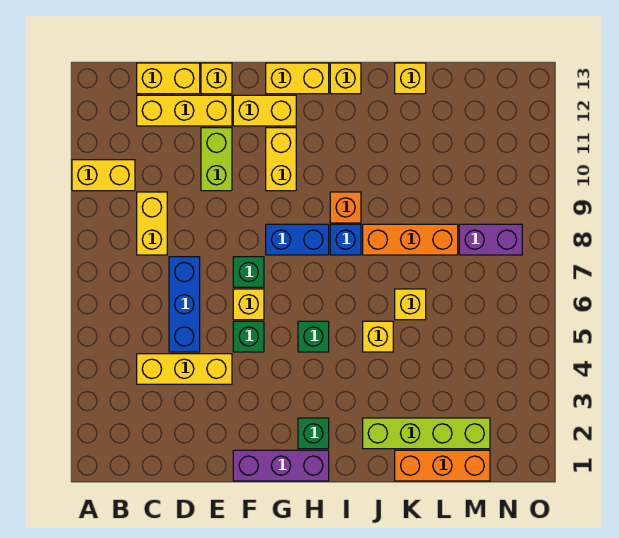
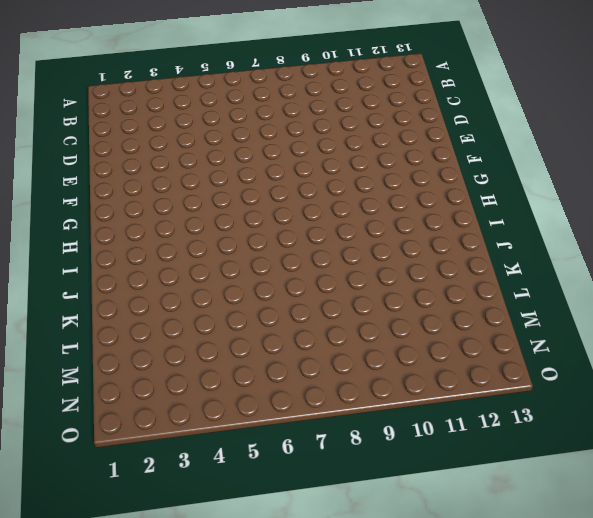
none -> yellow 1x2 brick [72,160,135,191]
none -> yellow 1x3 brick [137,354,232,384]
none -> yellow 1x2 brick [137,192,167,255]

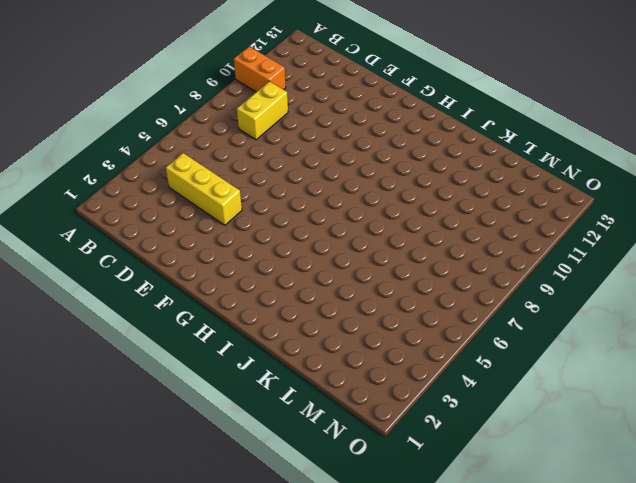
orange 1x2 brick [234,46,286,92] -> yellow 1x2 brick [72,160,135,191]
none -> yellow 1x3 brick [137,95,232,126]
none -> yellow 1x2 brick [137,63,200,94]
none -> blue 1x3 brick [169,257,200,352]

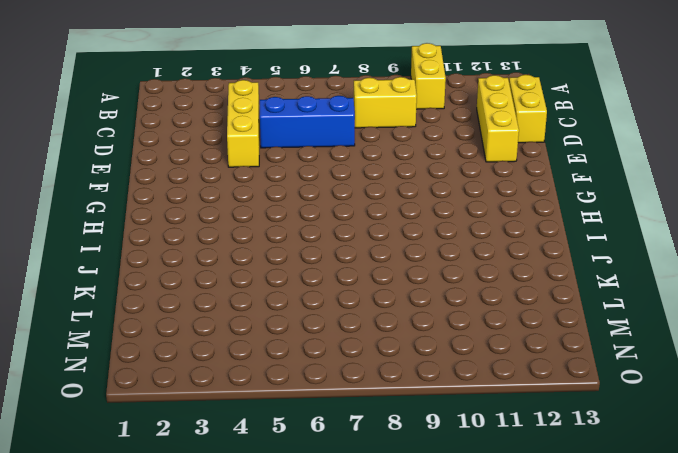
none -> lime 1x2 brick [201,128,232,191]
none -> yellow 1x1 brick [201,63,232,94]
none -> purple 1x3 brick [233,450,329,481]

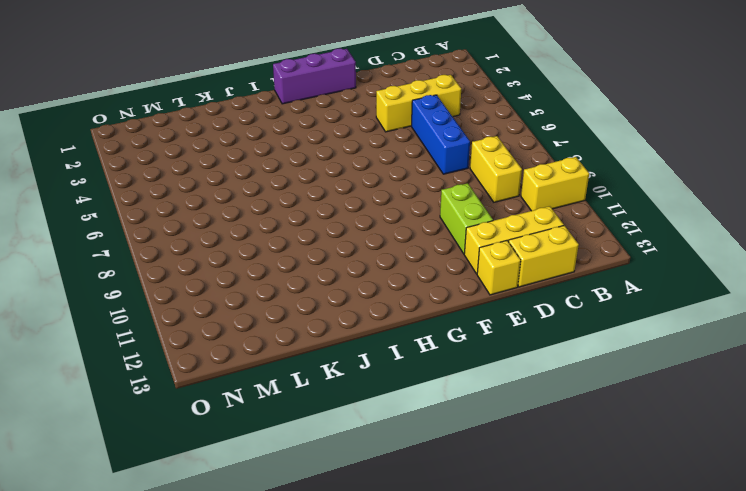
none -> green 1x1 brick [233,321,264,352]
none -> yellow 1x1 brick [233,289,264,320]
none -> green 1x1 brick [233,257,264,287]

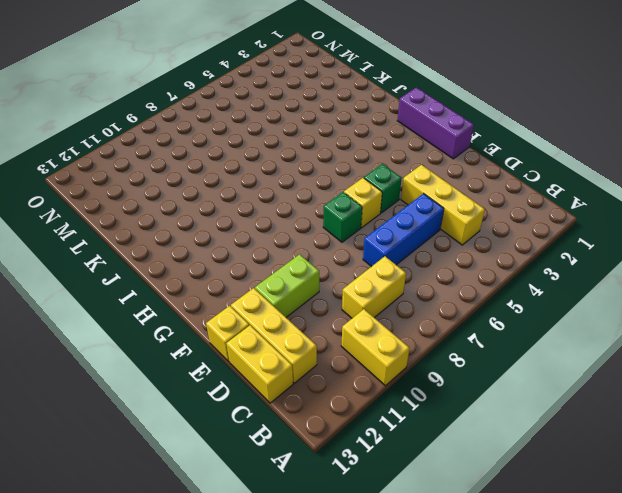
none -> yellow 1x2 brick [233,95,296,126]
none -> blue 1x2 brick [266,224,329,255]
none -> yellow 1x2 brick [266,128,296,191]

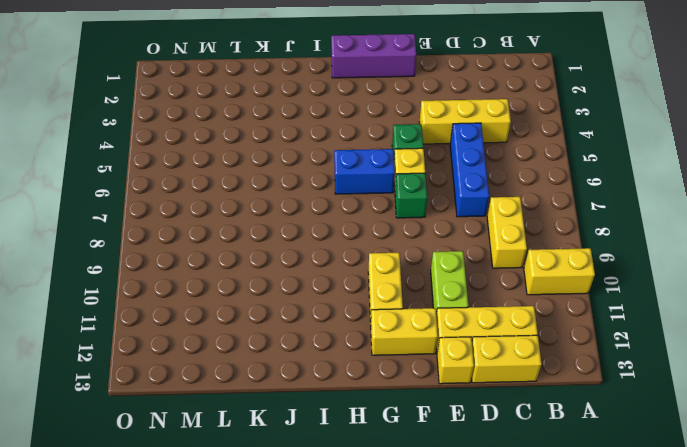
blue 1x2 brick [334,149,395,194] -> blue 1x2 brick moved to [266,224,329,255]
none -> yellow 1x2 brick [266,63,329,94]
none -> green 1x1 brick [298,418,329,449]
none -> green 1x1 brick [298,321,329,352]

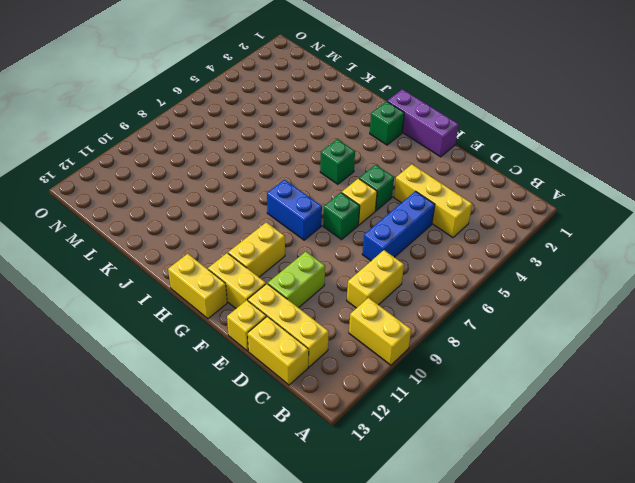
none -> blue 1x1 brick [330,224,361,255]
none -> orange 1x1 brick [330,192,361,223]
none -> yellow 1x1 brick [330,63,361,94]

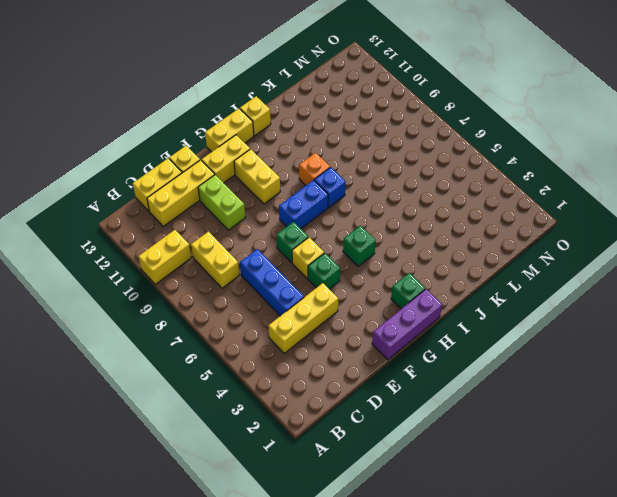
none -> lime 1x4 brick [363,418,490,449]
none -> yellow 1x1 brick [363,321,393,352]
none -> orange 1x3 brick [363,224,458,255]

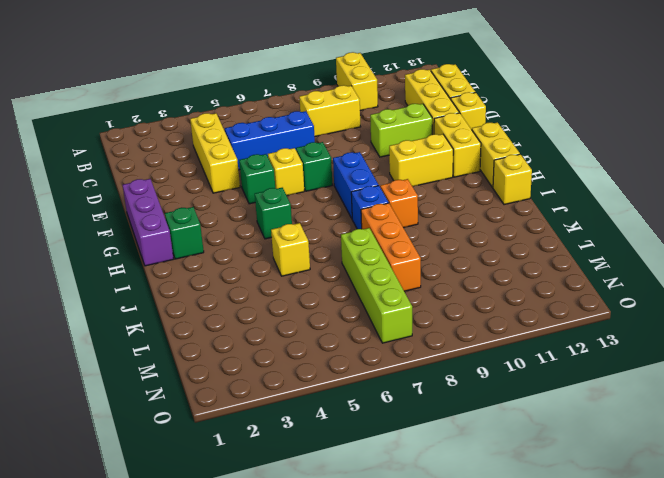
lime 1x4 brick [341,228,412,343] -> lime 1x4 brick moved to [363,418,490,449]
none -> orange 1x3 brick [395,450,490,481]
none -> yellow 1x1 brick [395,289,426,320]
none -> yellow 1x1 brick [395,63,426,94]

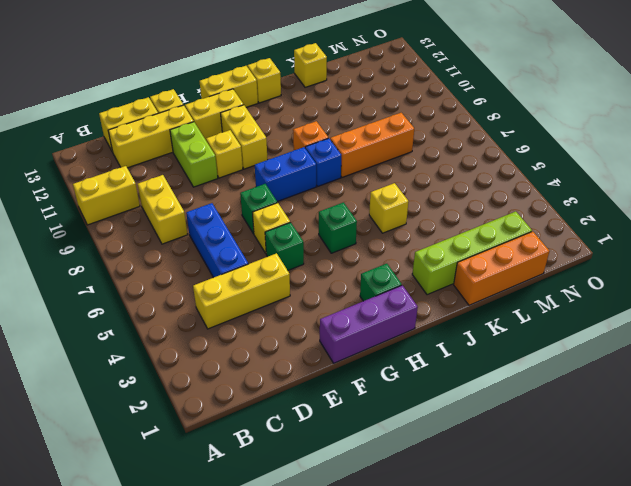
yellow 1x1 brick [206,130,243,178] -> yellow 1x1 brick moved to [395,289,426,320]
none -> purple 1x2 brick [459,224,522,255]

